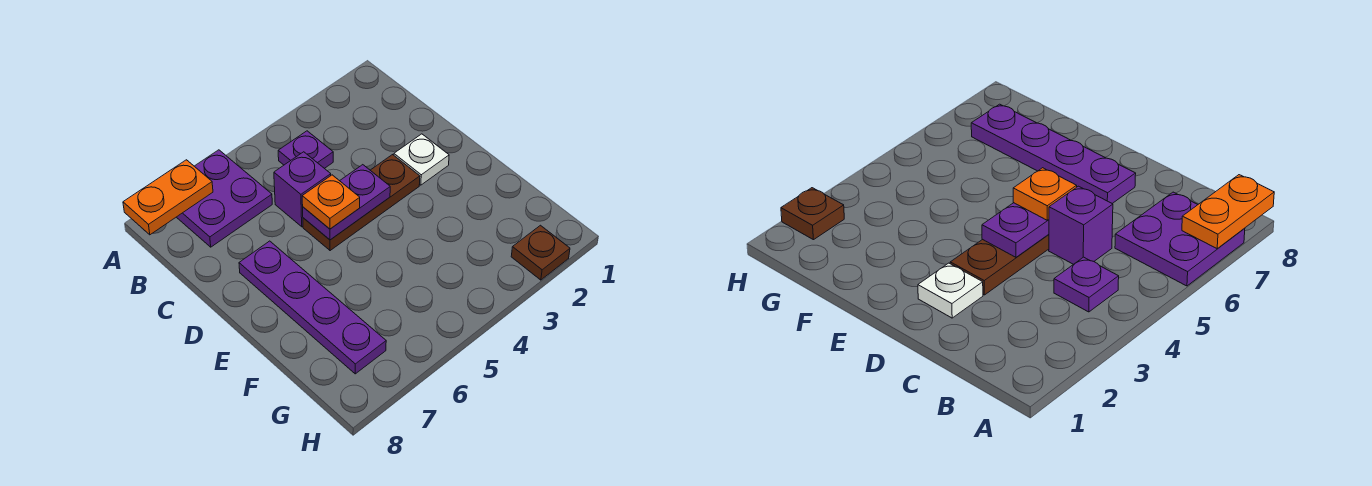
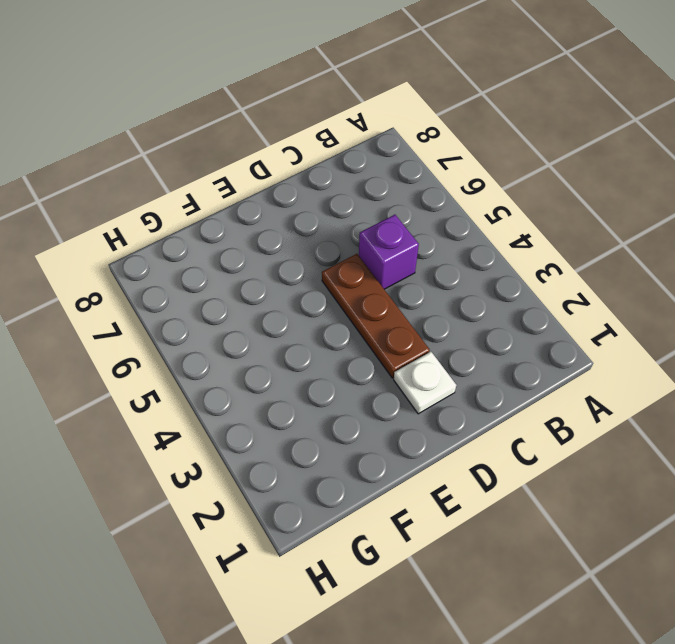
none -> purple 2x2 plate [177,150,272,247]
none -> purple 1x1 plate [278,131,333,168]

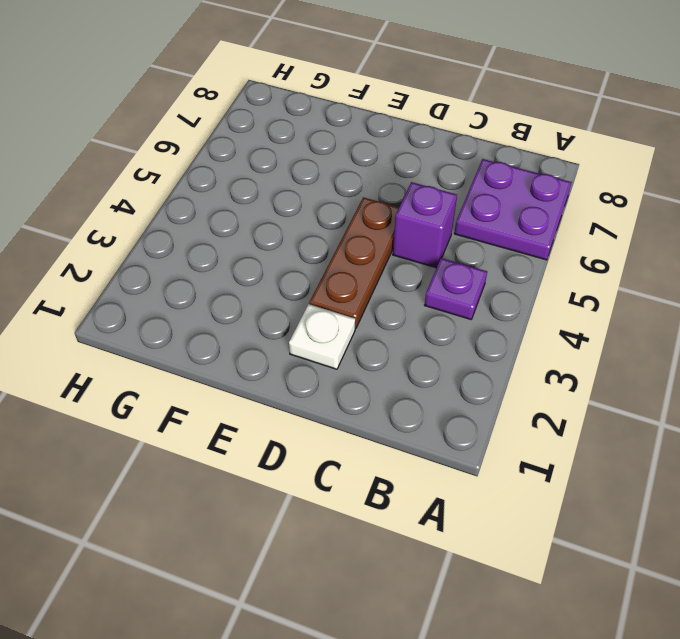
none -> purple 1x4 plate [239,241,386,374]
none -> brown 1x1 plate [511,225,570,280]

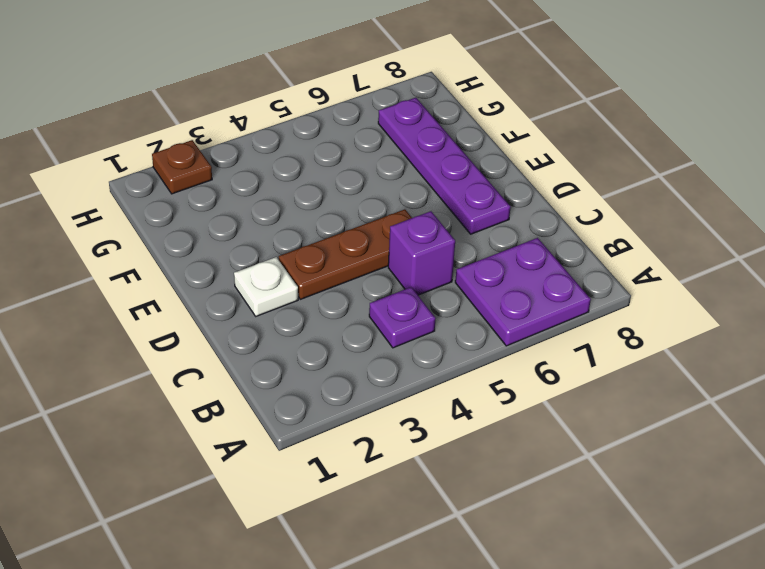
none -> orange 1x2 plate [123,160,213,235]
none -> purple 1x2 plate [303,165,390,240]

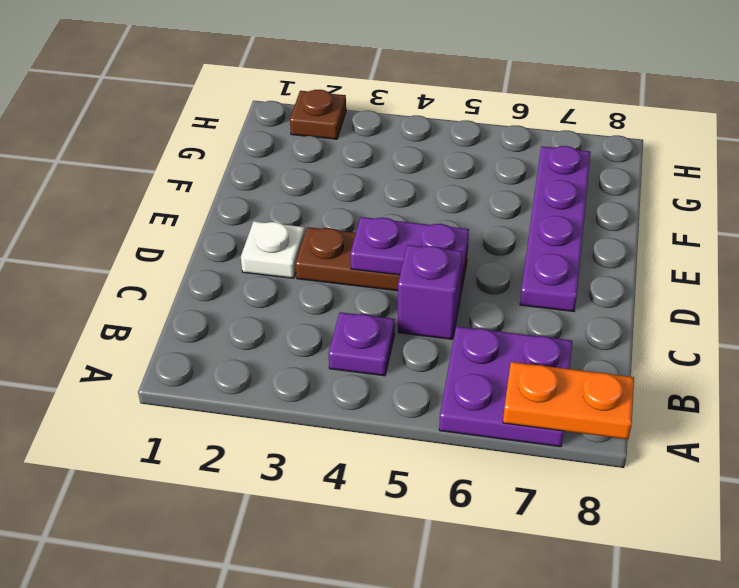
none -> orange 1x1 plate [302,175,360,229]

